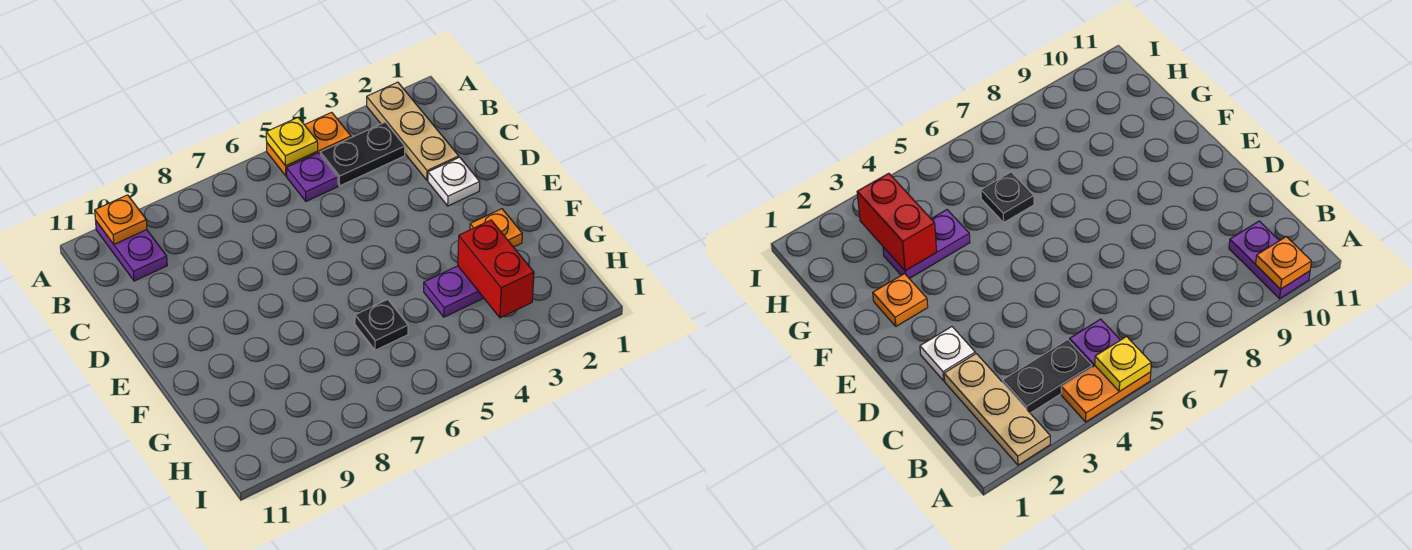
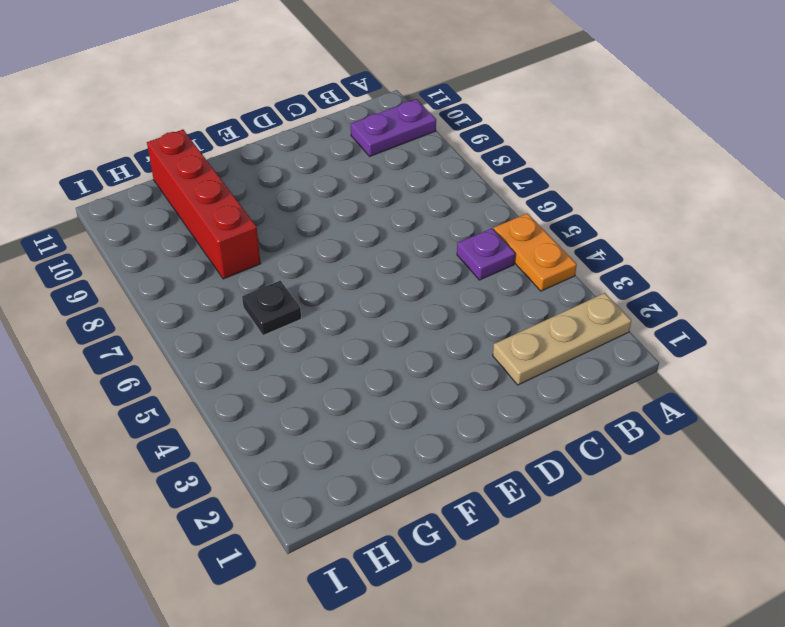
red 1x4 brick [147,130,261,279] -> none
none -> black 1x2 plate [320,122,405,186]
none -> white 1x1 plate [428,157,480,206]
none -> orange 1x1 plate [470,209,522,247]

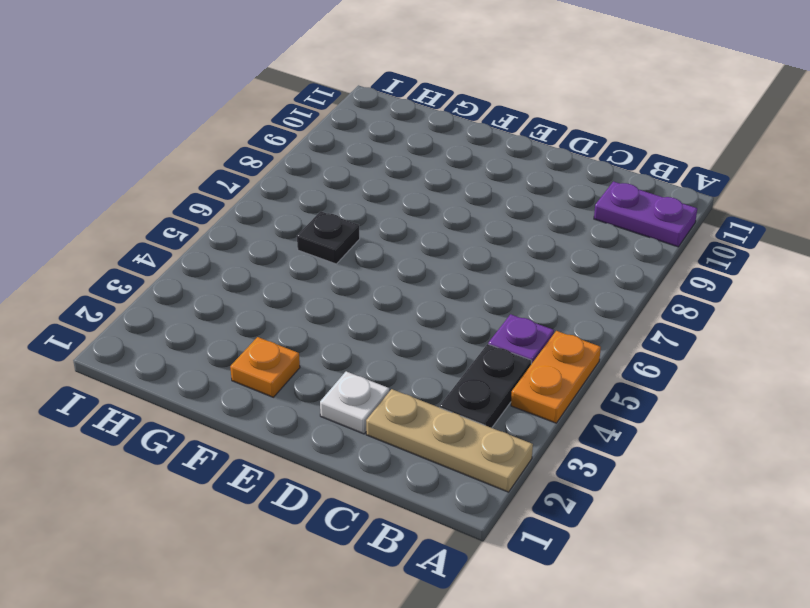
none -> purple 1x2 plate [424,266,483,317]
none -> yellow 1x1 plate [266,117,318,166]
none -> orange 1x1 plate [95,195,147,244]

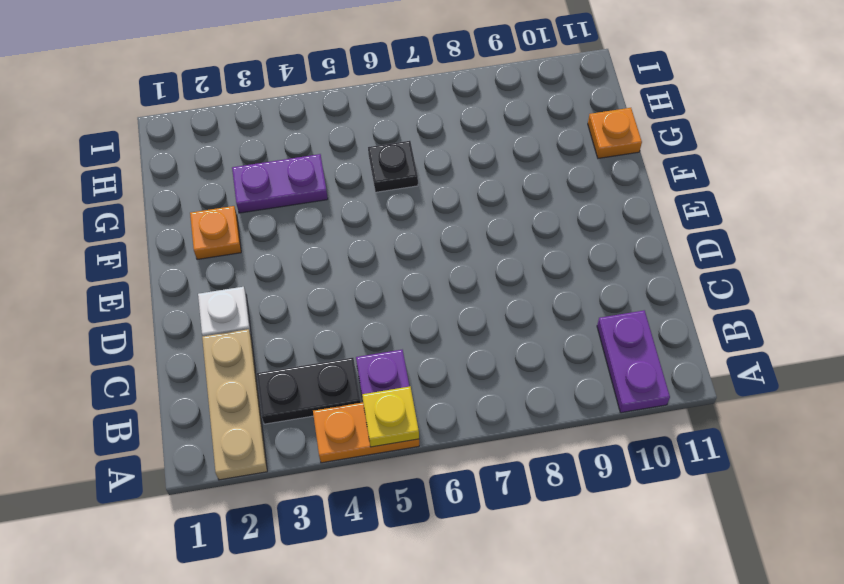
orange 1x1 plate [588,108,642,158] -> orange 1x1 plate moved to [95,195,147,244]
none -> red 1x2 brick [458,220,534,318]

